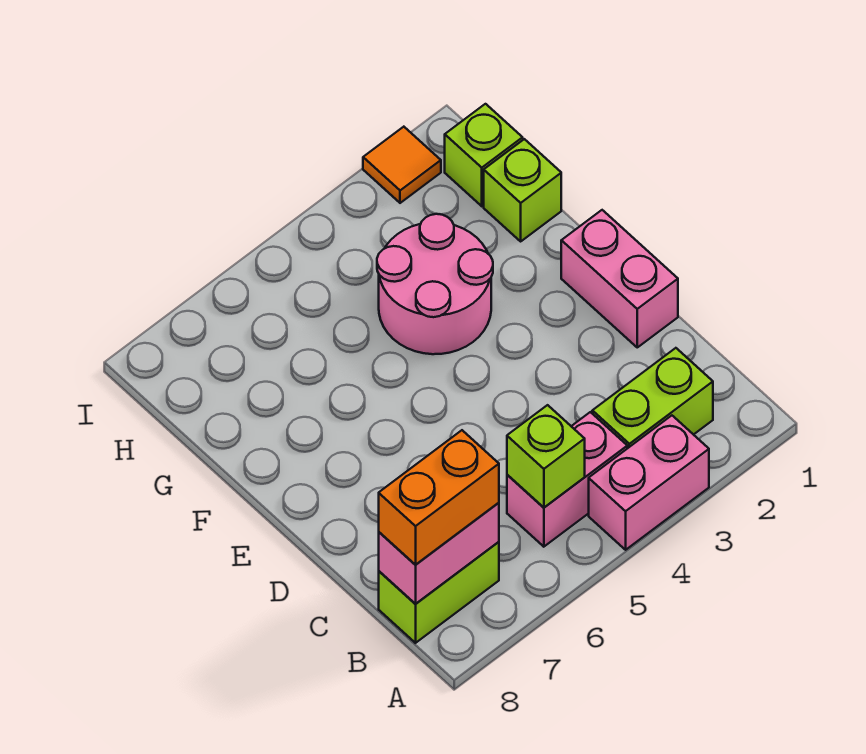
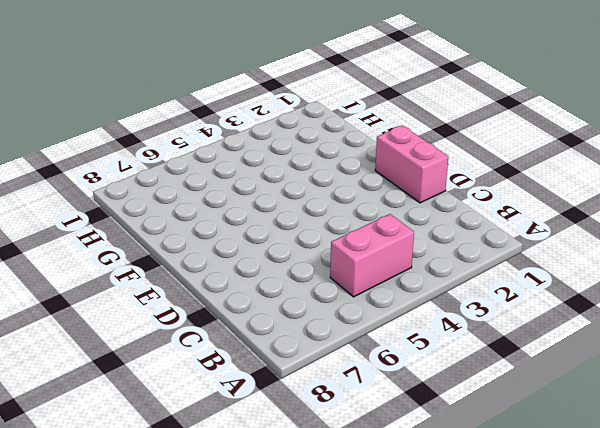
none -> pink 1x2 brick [589,416,709,550]
none -> lime 1x2 brick [592,348,713,448]
none -> lime 1x2 brick [379,542,499,643]

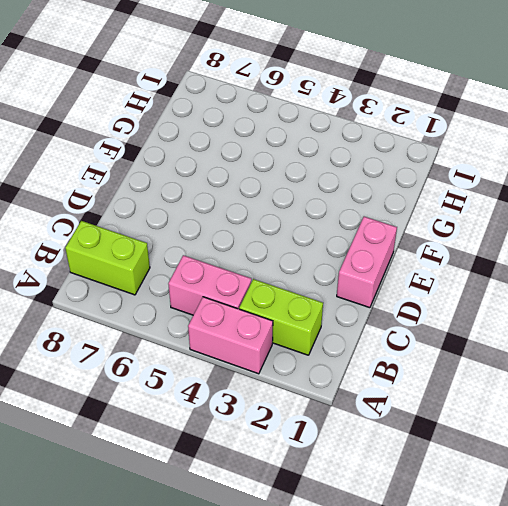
none -> pink 2x2 round brick [377,214,493,354]
none -> lime 1x1 brick [484,139,561,241]
none -> lime 1x1 brick [445,104,523,206]

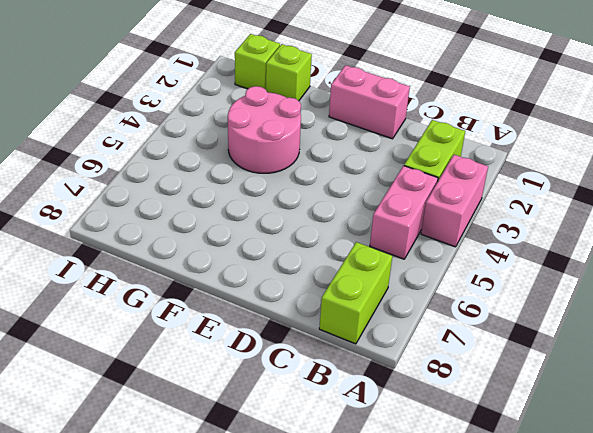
none -> orange 1x1 tile [363,127,441,203]
none -> lime 1x1 brick [507,405,585,507]
none -> pink 1x2 brick [379,503,499,604]

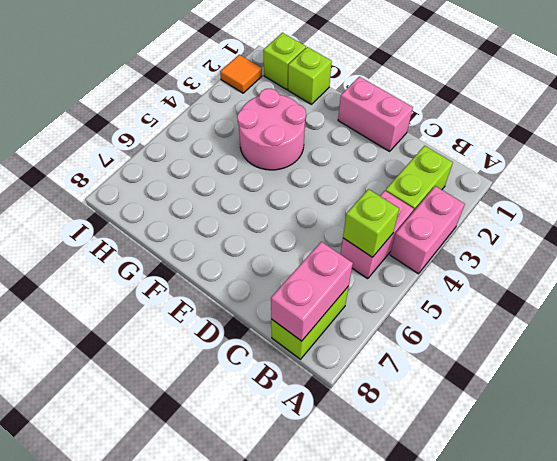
none -> orange 1x2 brick [379,430,499,565]

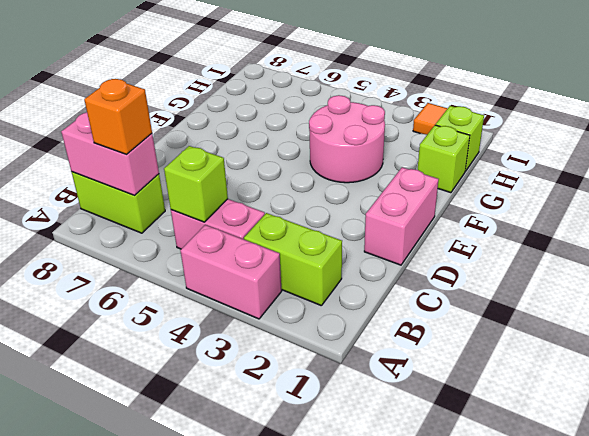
orange 1x1 brick [84,79,152,154] -> orange 1x2 brick [379,430,499,565]

